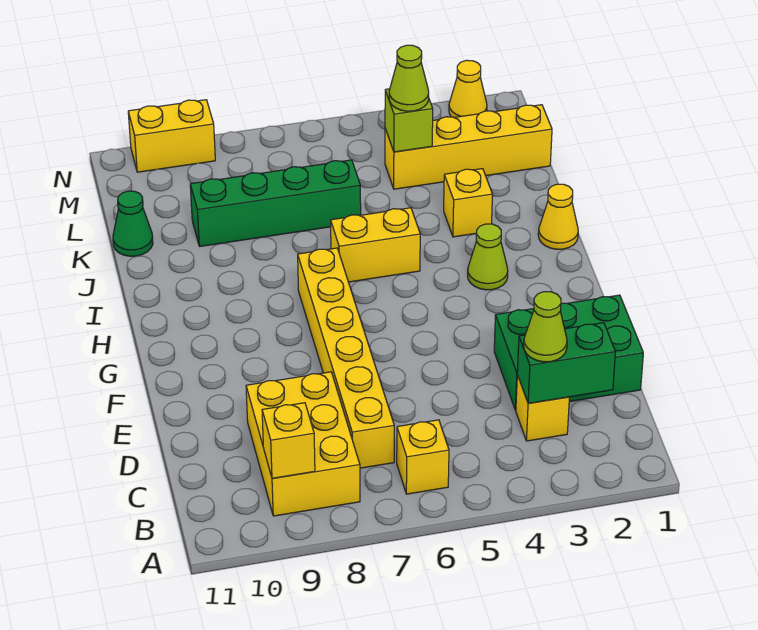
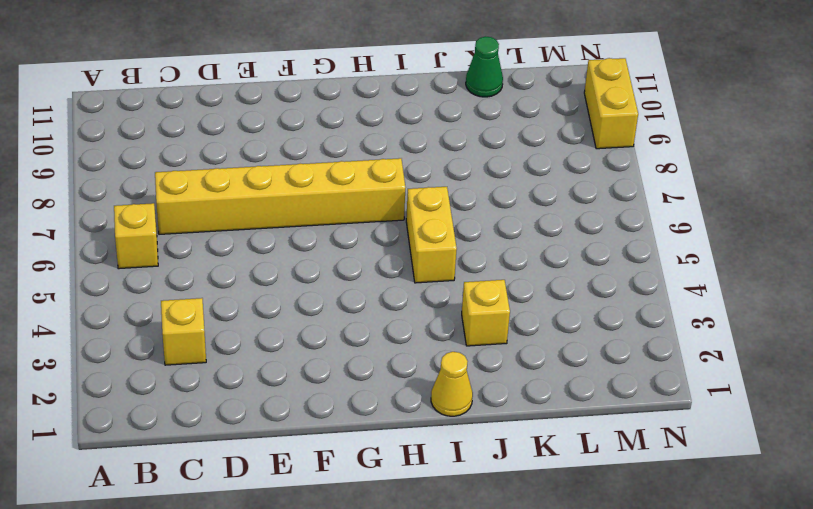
none -> yellow 2x3 brick [246,372,360,516]
none -> green 2x3 brick [494,295,643,410]
none -> lime 1x1 cone [468,224,508,290]

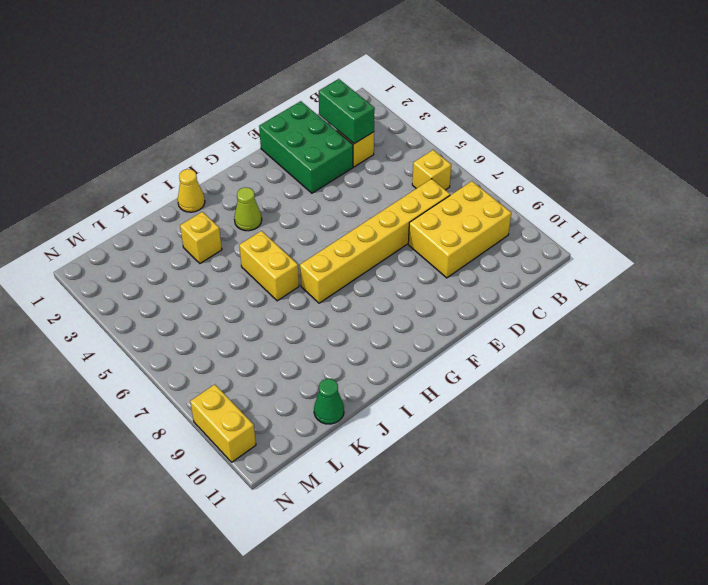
none -> green 1x4 brick [190,160,361,246]
none -> yellow 1x4 brick [385,105,552,189]
none -> yellow 1x1 cone [449,60,487,117]

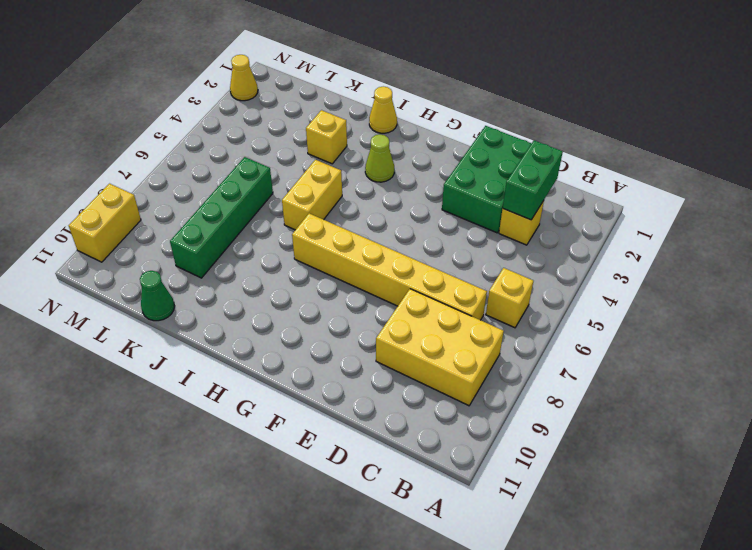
none -> yellow 1x4 brick [385,105,552,189]
none -> yellow 1x1 brick [262,403,315,478]
none -> lime 1x1 brick [385,89,433,152]

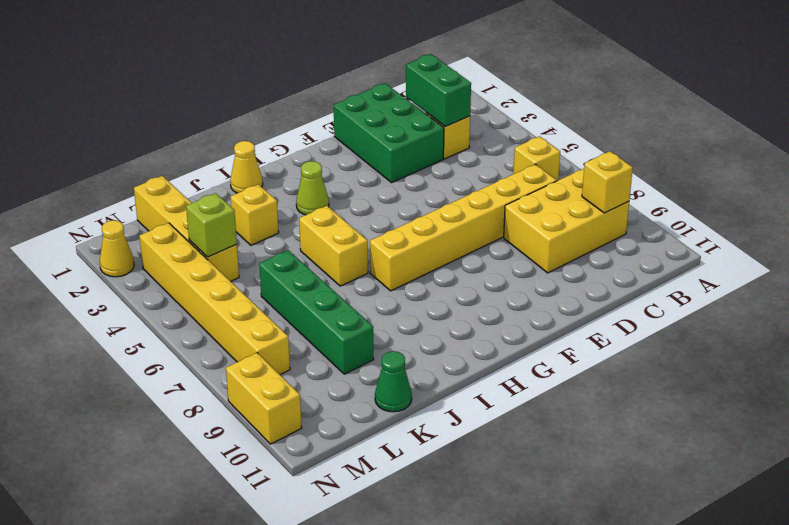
yellow 1x6 brick [139,223,290,375] -> none
none -> lime 1x1 cone [524,292,567,362]
none -> lime 1x1 cone [389,45,429,111]

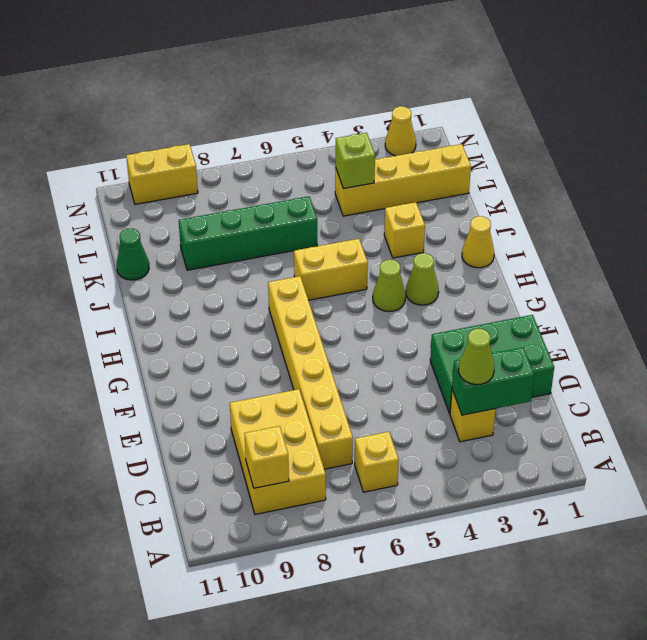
lime 1x1 cone [373,260,406,312] -> lime 1x1 cone moved to [389,45,429,111]

